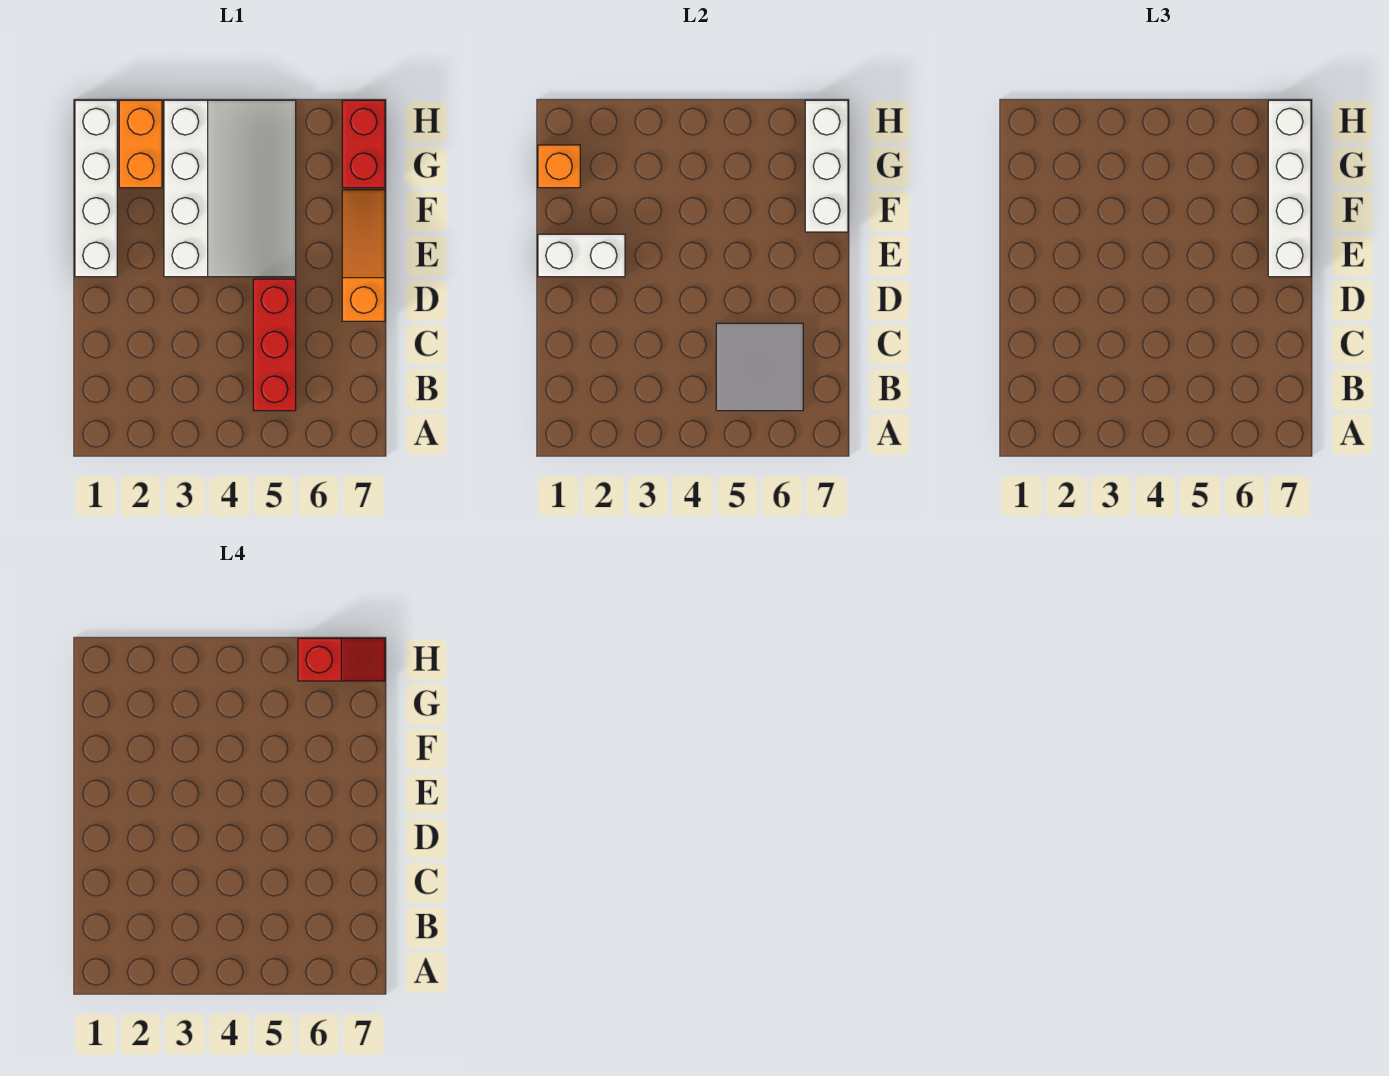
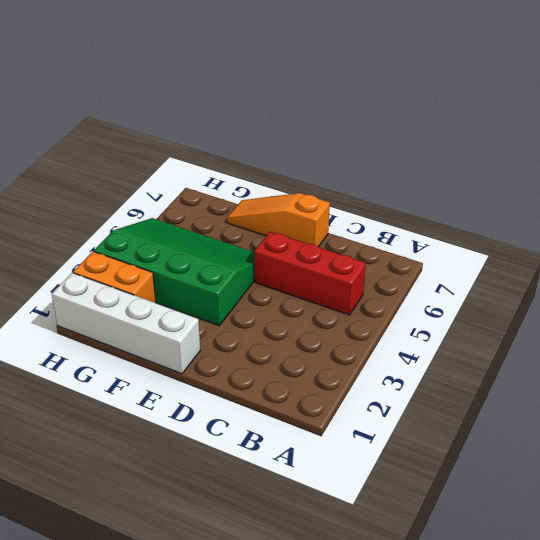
green 3x4 slope [94,218,255,326] -> white 3x4 slope [164,100,296,277]
none -> red 1x2 brick [342,100,385,188]
none -> grey 2x2 tile [716,323,803,411]
none -> white 1x2 brick [538,234,625,277]

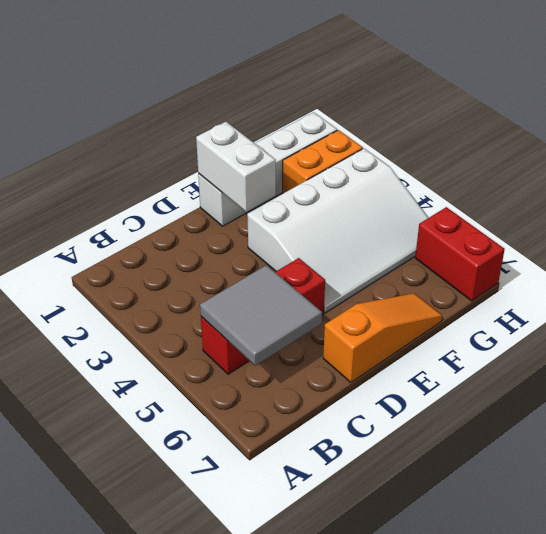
red 1x2 brick [415,207,505,301] -> red 1x2 brick turned to [342,100,385,188]
none -> white 1x3 brick [805,100,848,232]
none -> orange 1x1 brick [538,145,580,188]
none -> white 1x4 brick [1268,100,1311,277]

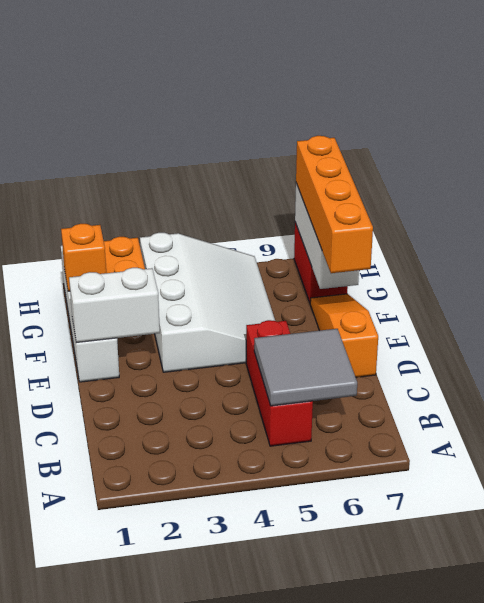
orange 1x4 brick [296,136,373,273] -> white 1x4 brick [1268,100,1311,277]
none -> red 1x2 slope [298,638,385,681]

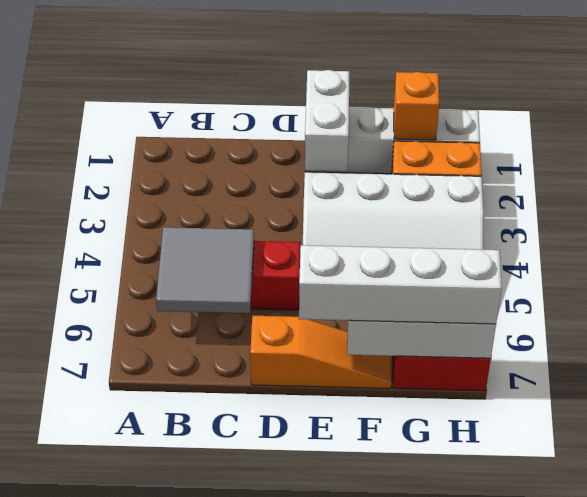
none -> red 1x2 slope [298,638,385,681]

